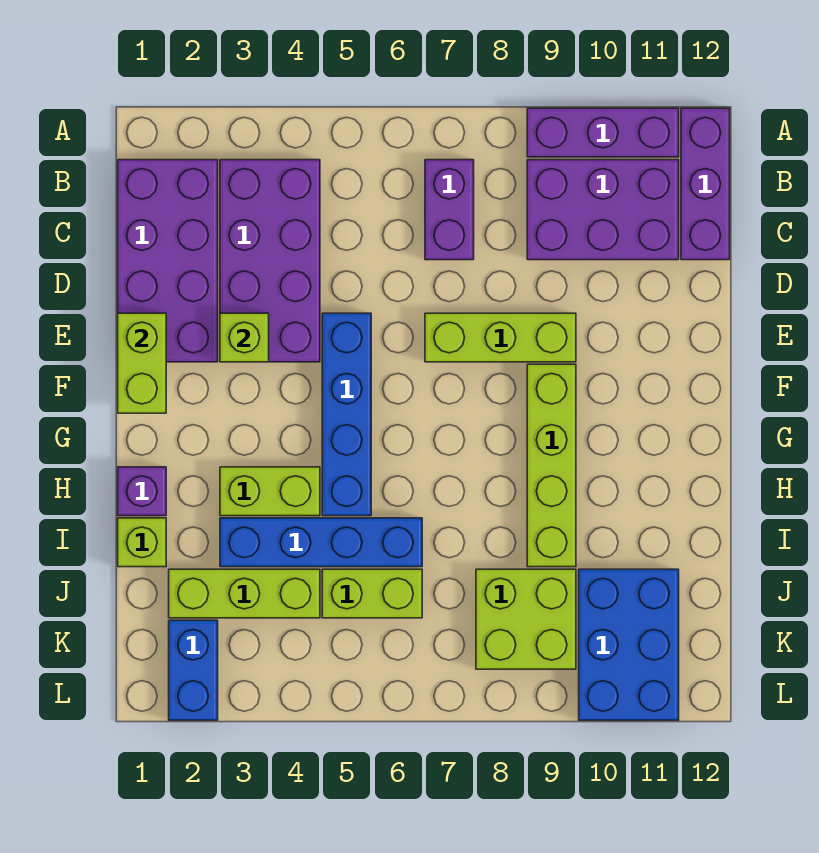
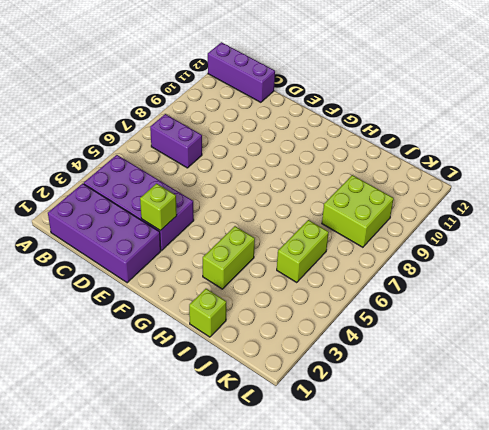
none -> purple 1x3 brick [527,108,679,157]
none -> purple 2x3 brick [527,160,679,260]
none -> blue 1x4 brick [322,313,371,516]

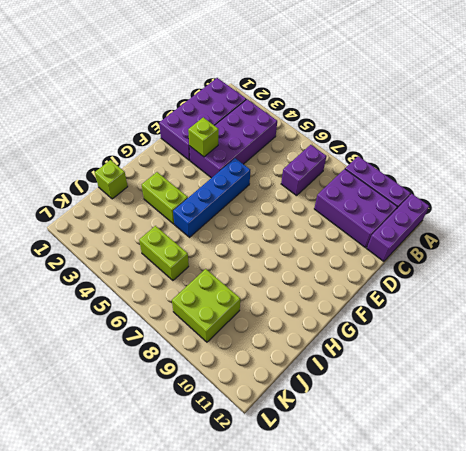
none -> lime 1x3 brick [425,313,576,362]
none -> lime 1x4 brick [527,364,576,567]
none -> purple 1x1 brick [118,467,166,516]

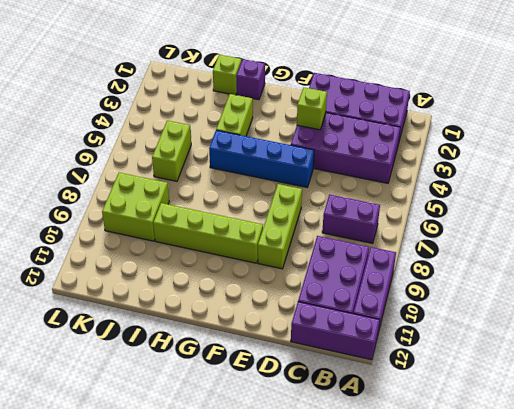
none -> blue 1x4 brick [220,518,422,567]
none -> lime 1x3 brick [169,569,320,618]
none -> blue 2x3 brick [579,569,679,720]

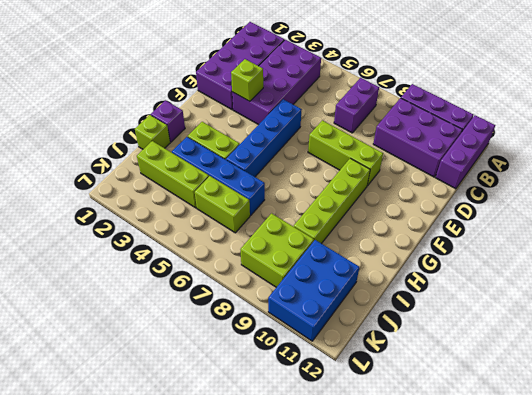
none -> blue 1x2 brick [169,620,218,720]
none -> lime 1x2 brick [118,313,166,413]

